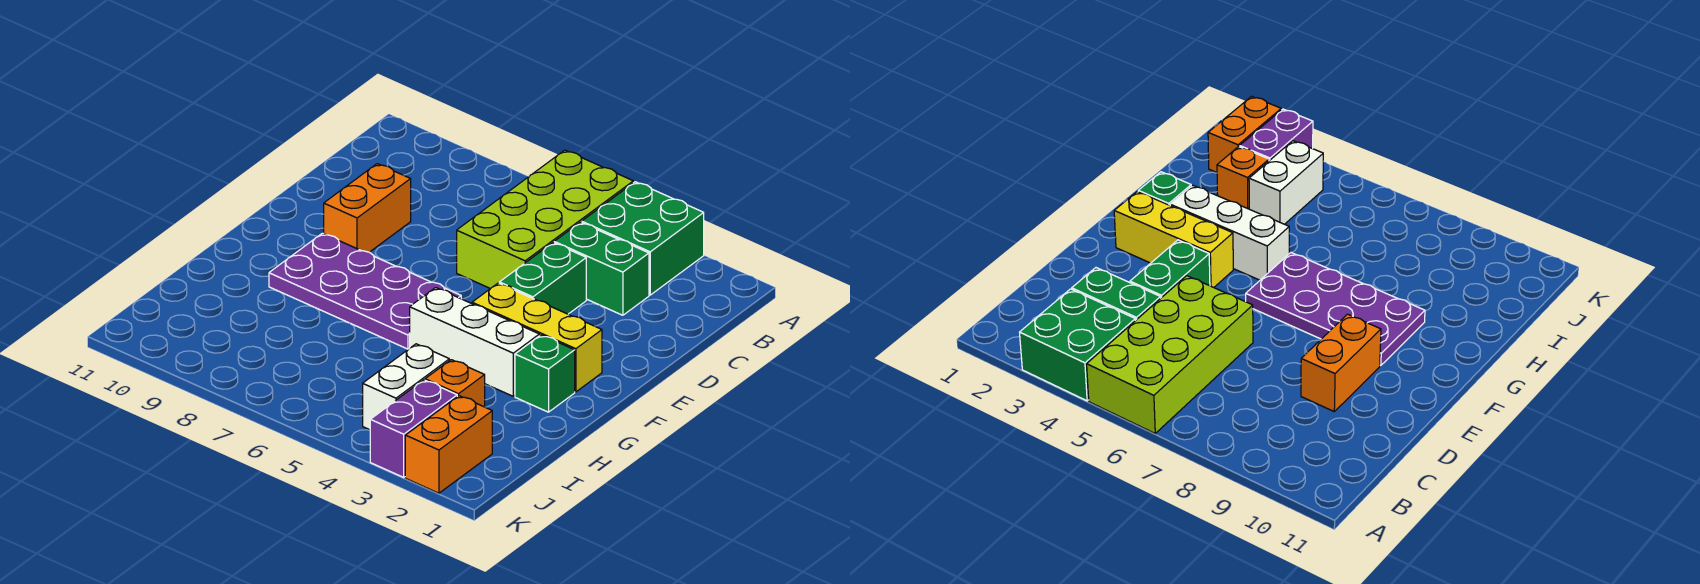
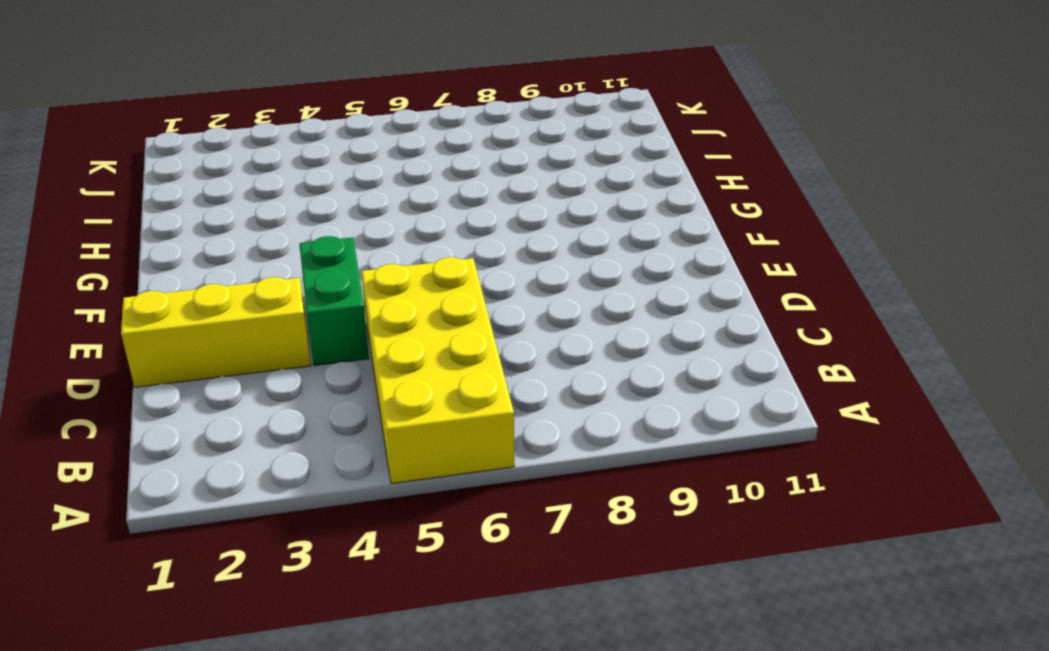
yellow 2x4 brick [361,257,514,484] -> lime 2x4 brick [457,150,633,289]
yellow 1x3 brick [121,277,311,387] -> yellow 1x3 brick moved to [472,283,602,392]
none -> green 2x2 brick [582,182,704,295]
none -> green 1x2 brick [554,222,649,315]
none -> orange 1x2 brick [324,164,411,252]

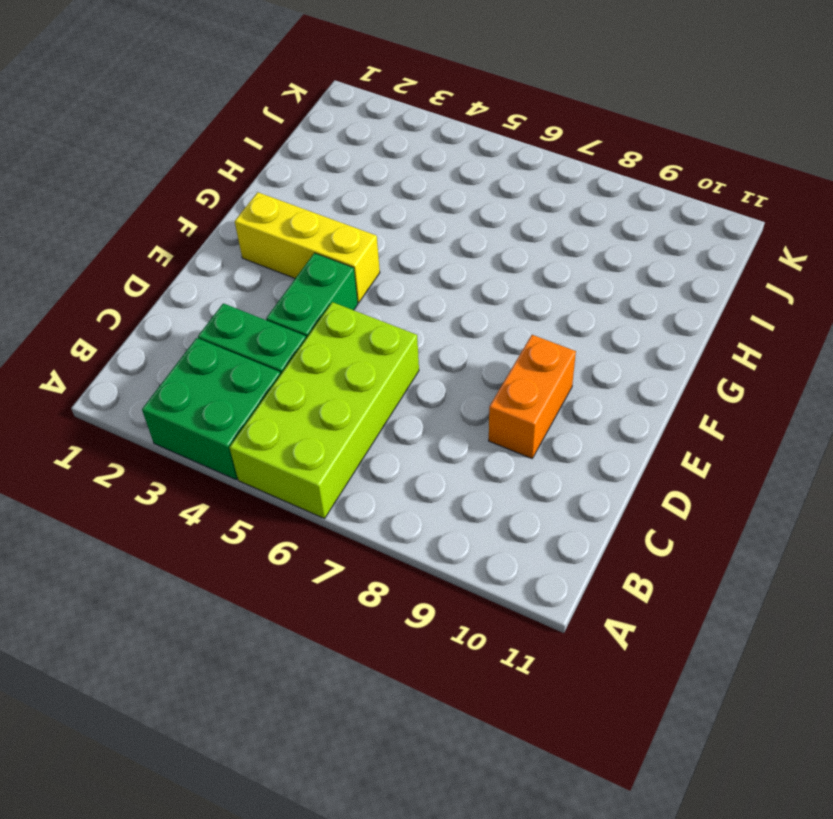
none -> purple 2x4 plate [269,233,461,349]
none -> green 1x1 brick [515,335,575,412]
none -> white 1x3 brick [410,288,539,396]

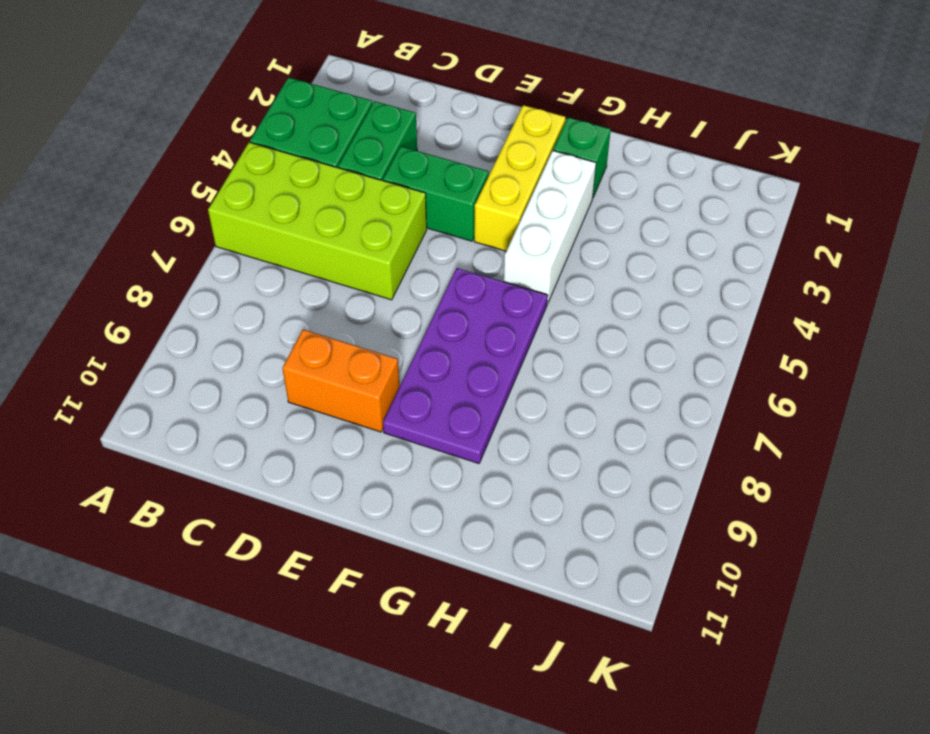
none -> orange 1x1 brick [425,360,485,407]
none -> white 1x2 brick [363,344,449,430]
none -> orange 1x2 brick [405,396,492,493]

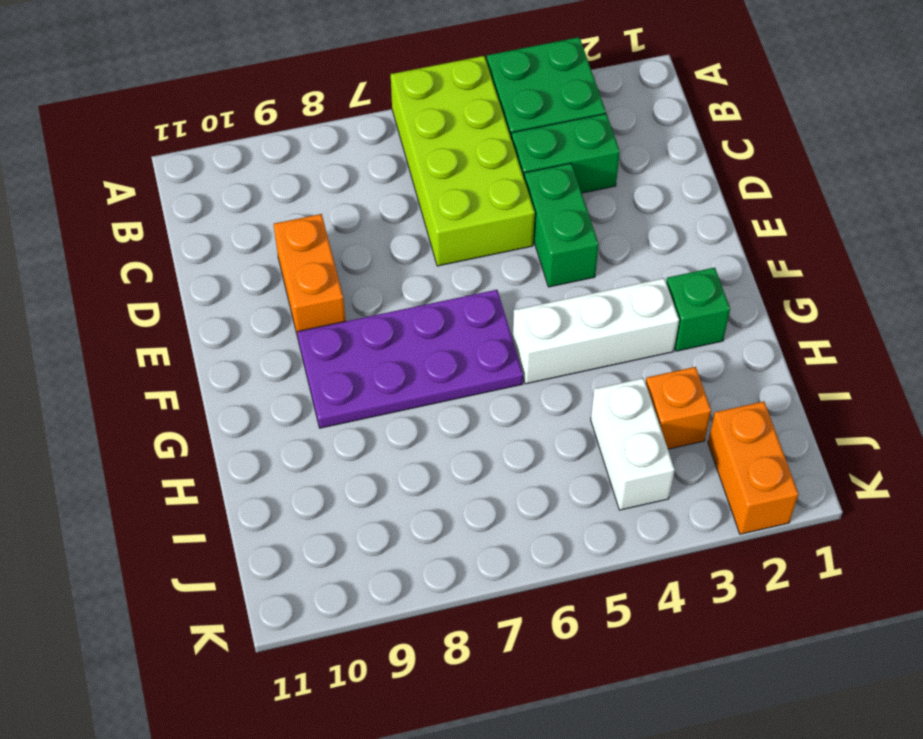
none -> yellow 1x3 brick [472,283,602,392]
none -> purple 1x2 brick [370,380,457,477]

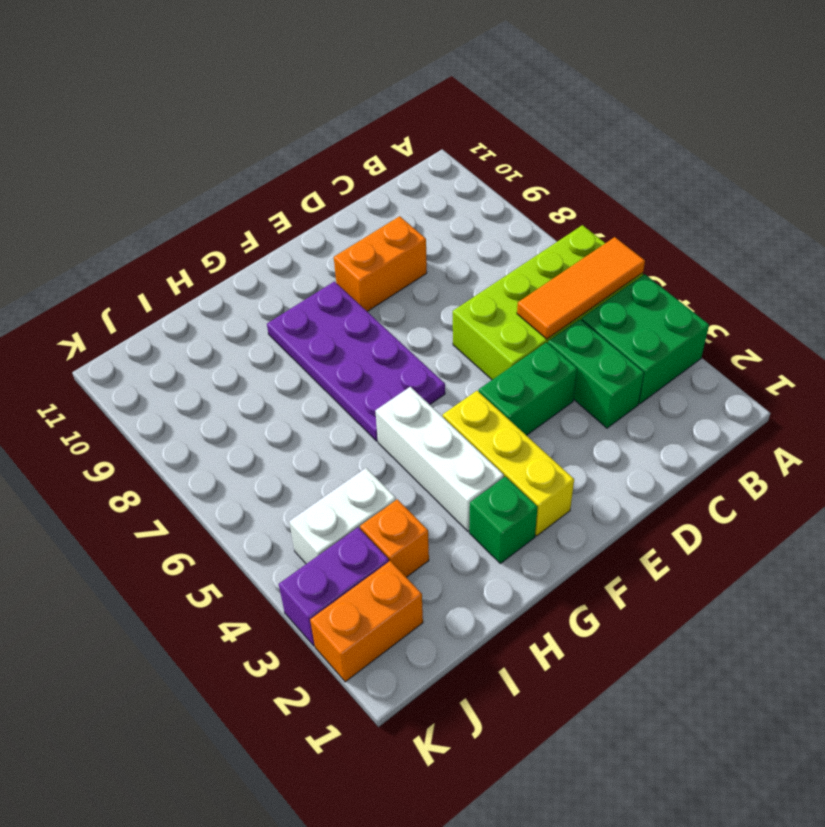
orange 1x3 tile [517,237,645,339] -> none

